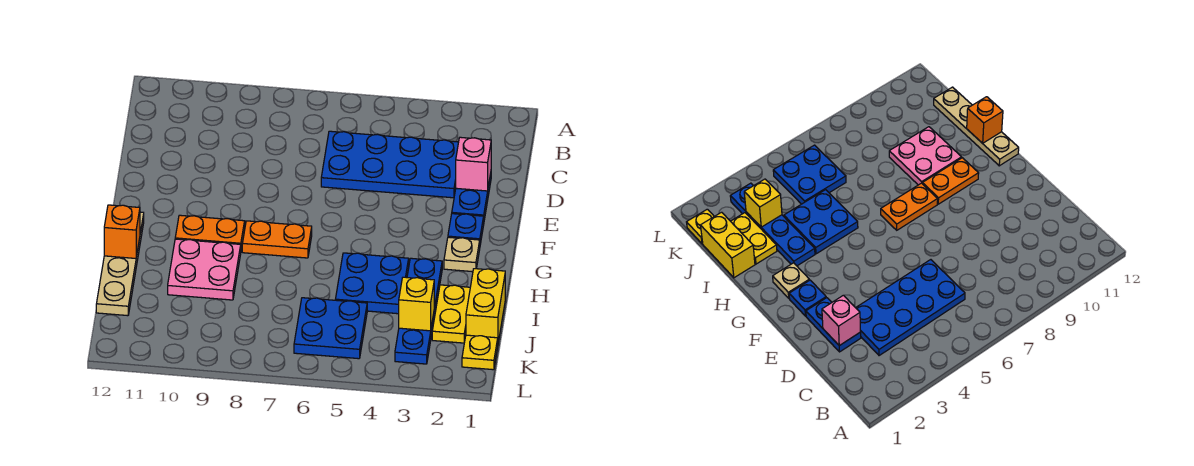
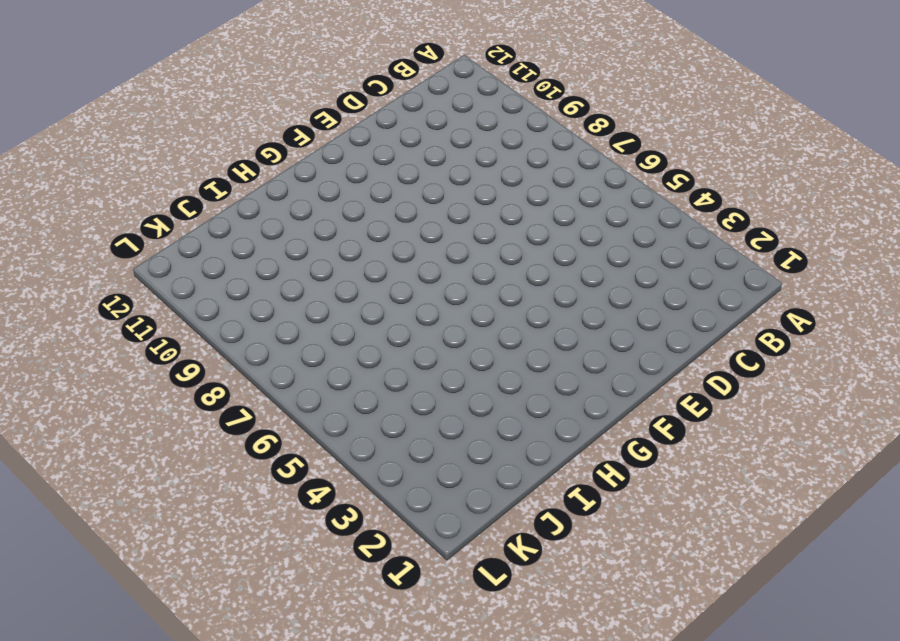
none -> blue 2x4 plate [321,131,459,198]
none -> blue 1x2 plate [452,174,491,220]
none -> blue 1x1 plate [448,214,484,244]

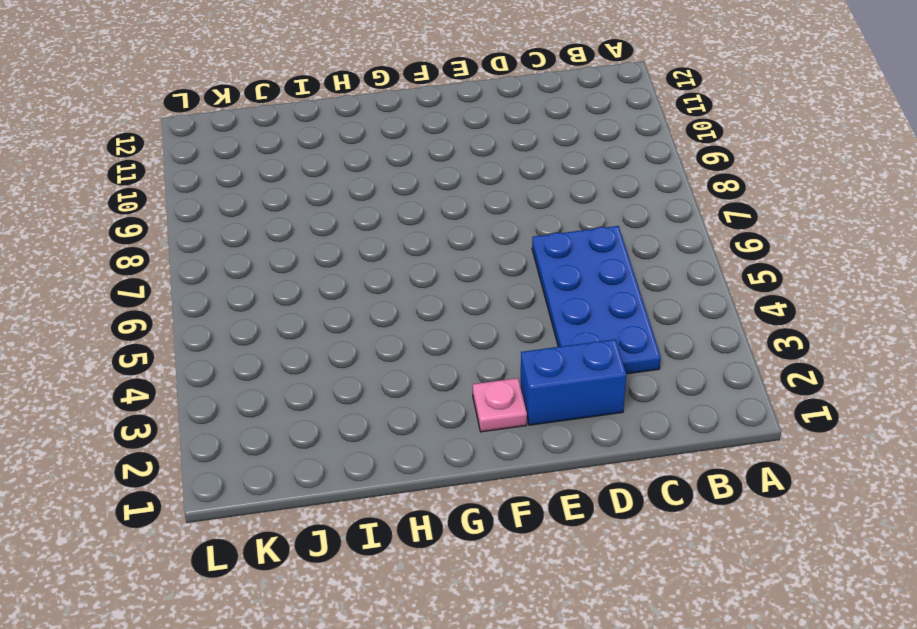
blue 1x2 brick [521,339,626,425] -> blue 1x2 plate [452,174,491,220]
pink 1x1 plate [473,378,527,432] -> blue 1x1 plate [448,214,484,244]
none -> tan 1x1 plate [444,237,480,272]
none -> orange 1x2 plate [242,221,312,258]
none -> orange 1x2 plate [175,215,245,249]

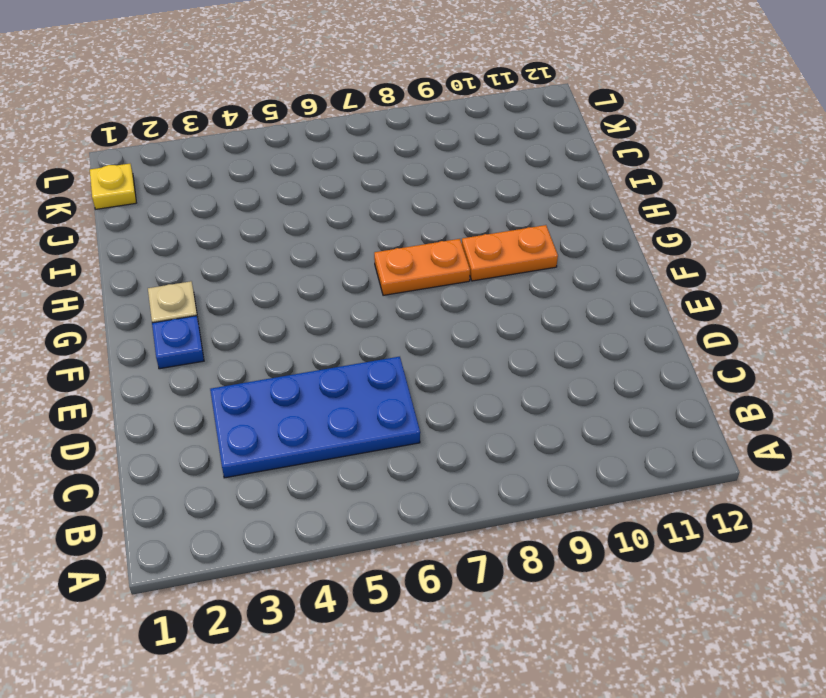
none -> blue 1x2 plate [452,174,491,220]
none -> tan 1x4 plate [96,212,144,316]
none -> blue 1x4 plate [395,258,442,364]

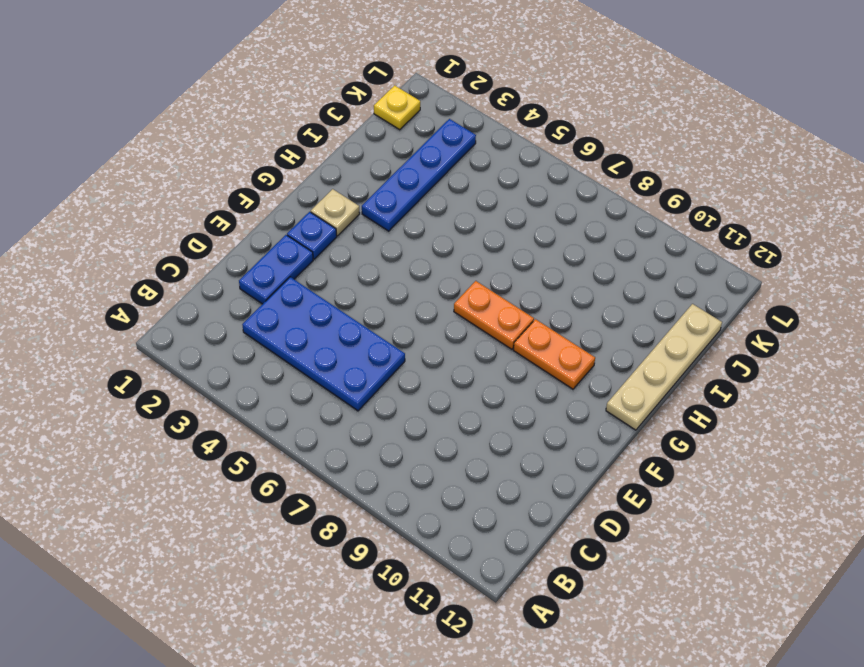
none -> blue 2x2 plate [335,253,409,314]
none -> pink 2x2 plate [168,239,241,300]
none -> yellow 1x2 brick [466,269,505,342]

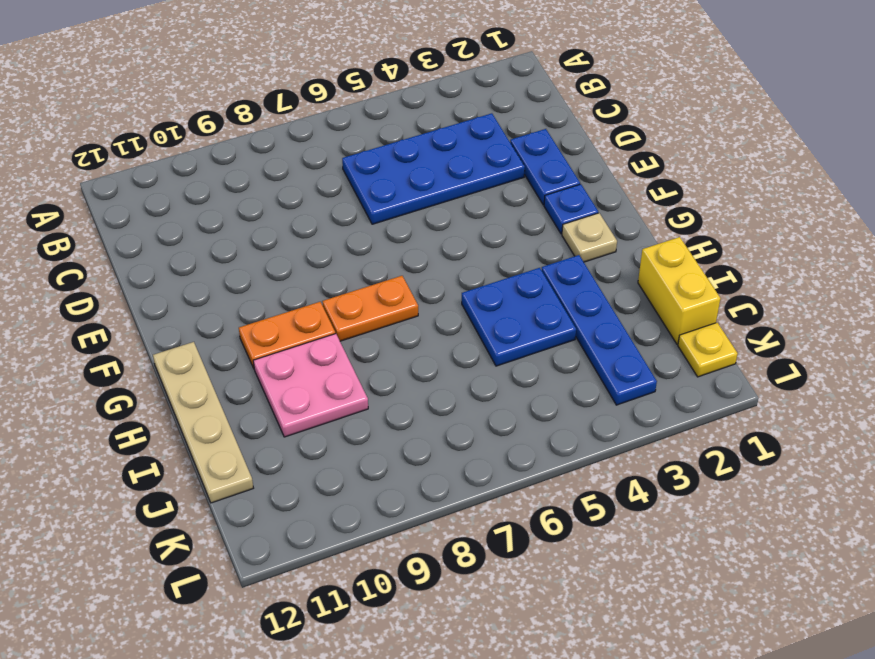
none -> yellow 1x2 plate [432,285,470,343]
none -> blue 2x2 plate [294,298,367,359]
none -> pink 1x1 brick [456,137,491,191]

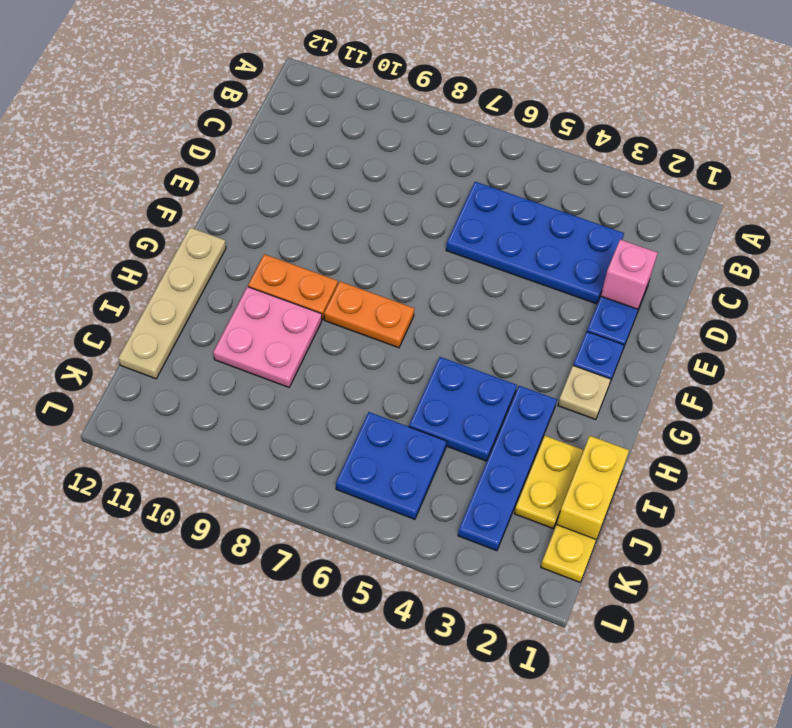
none -> orange 1x1 brick [104,205,140,258]
none -> yellow 1x1 brick [399,277,434,331]

